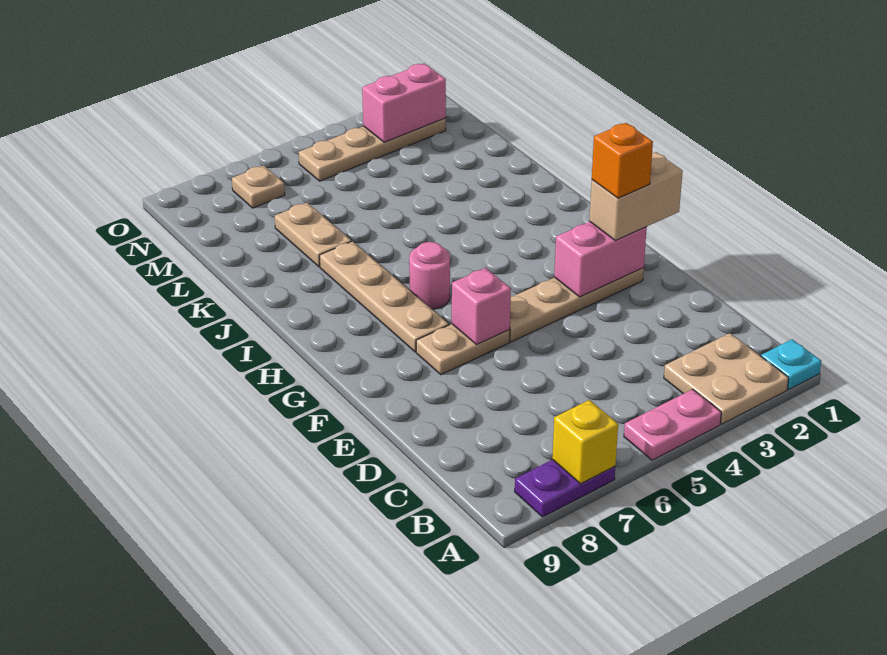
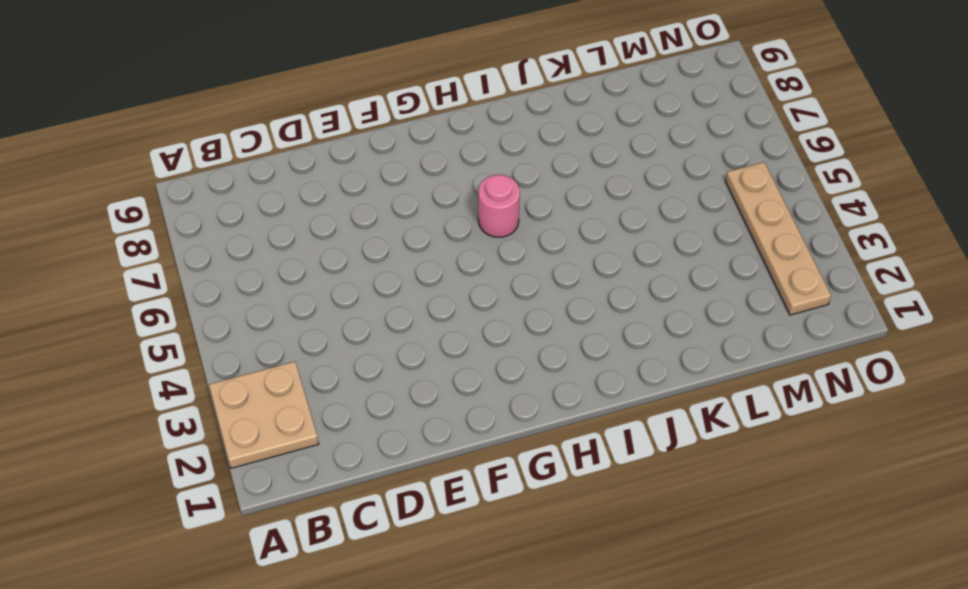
none -> cyan 1x1 plate [761,339,821,390]
none -> pink 1x2 plate [624,389,721,460]
none -> purple 1x2 plate [515,460,615,517]

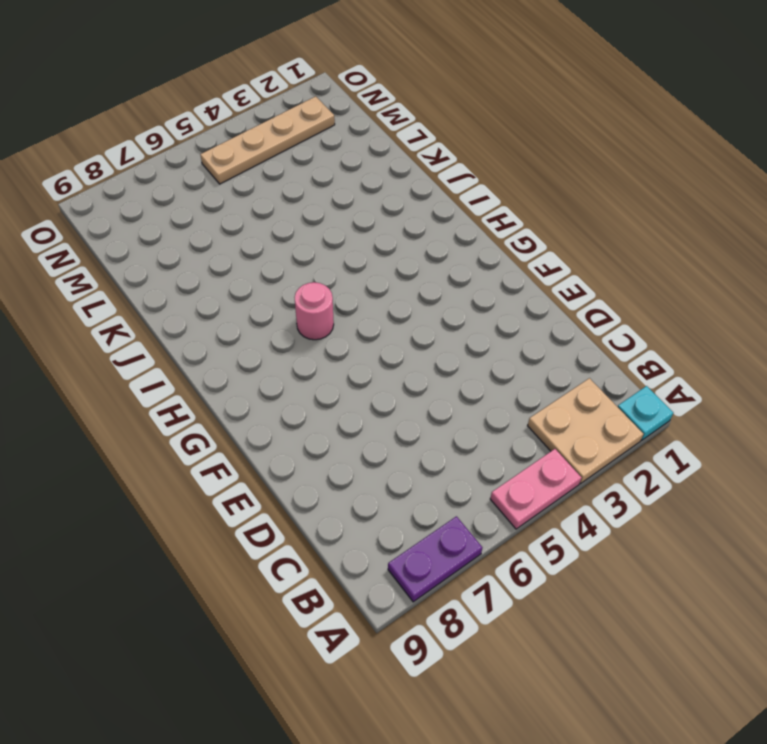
none -> tan 1x4 plate [510,268,644,342]
none -> tan 1x2 plate [416,324,510,375]
none -> tan 1x4 plate [319,241,449,352]

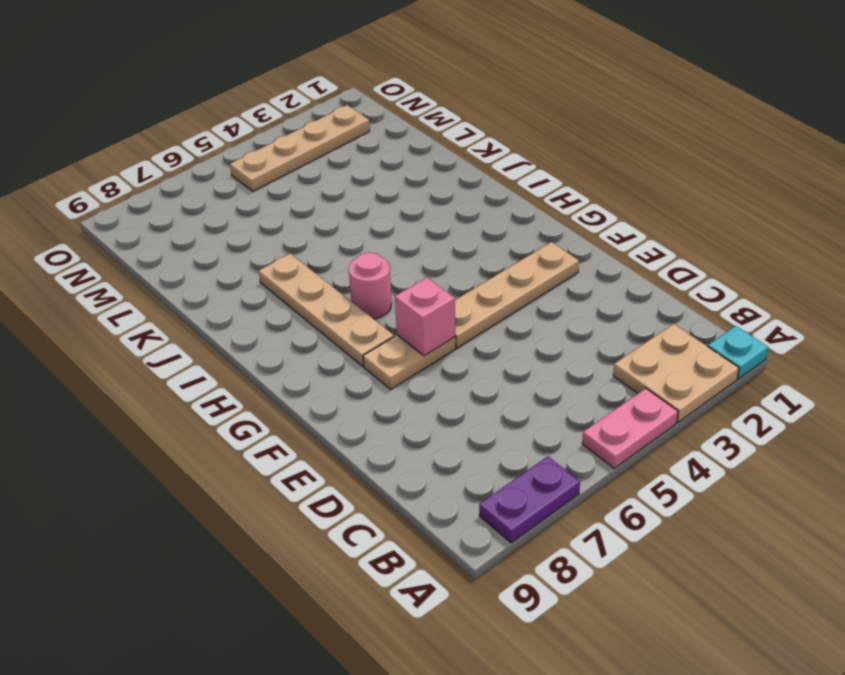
none -> tan 1x2 plate [275,203,351,267]
none -> tan 1x1 plate [232,165,285,208]
none -> yellow 1x1 brick [552,400,618,484]

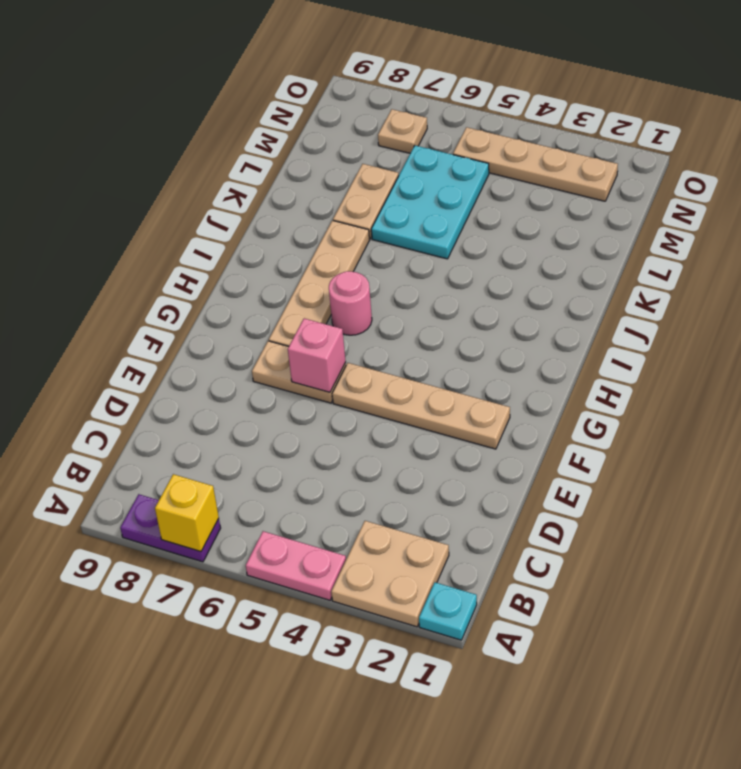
cyan 2x3 plate [371,146,489,259] -> none
none -> pink 1x2 brick [554,222,647,297]
none -> pink 1x2 brick [362,64,446,142]
none -> tan 1x2 brick [589,152,683,240]

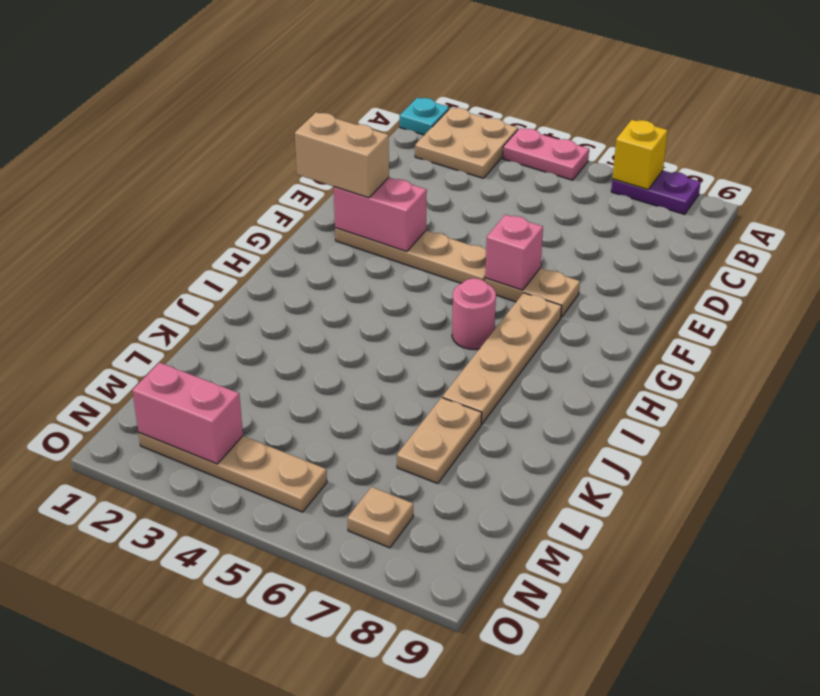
none -> orange 1x1 brick [592,123,653,198]

